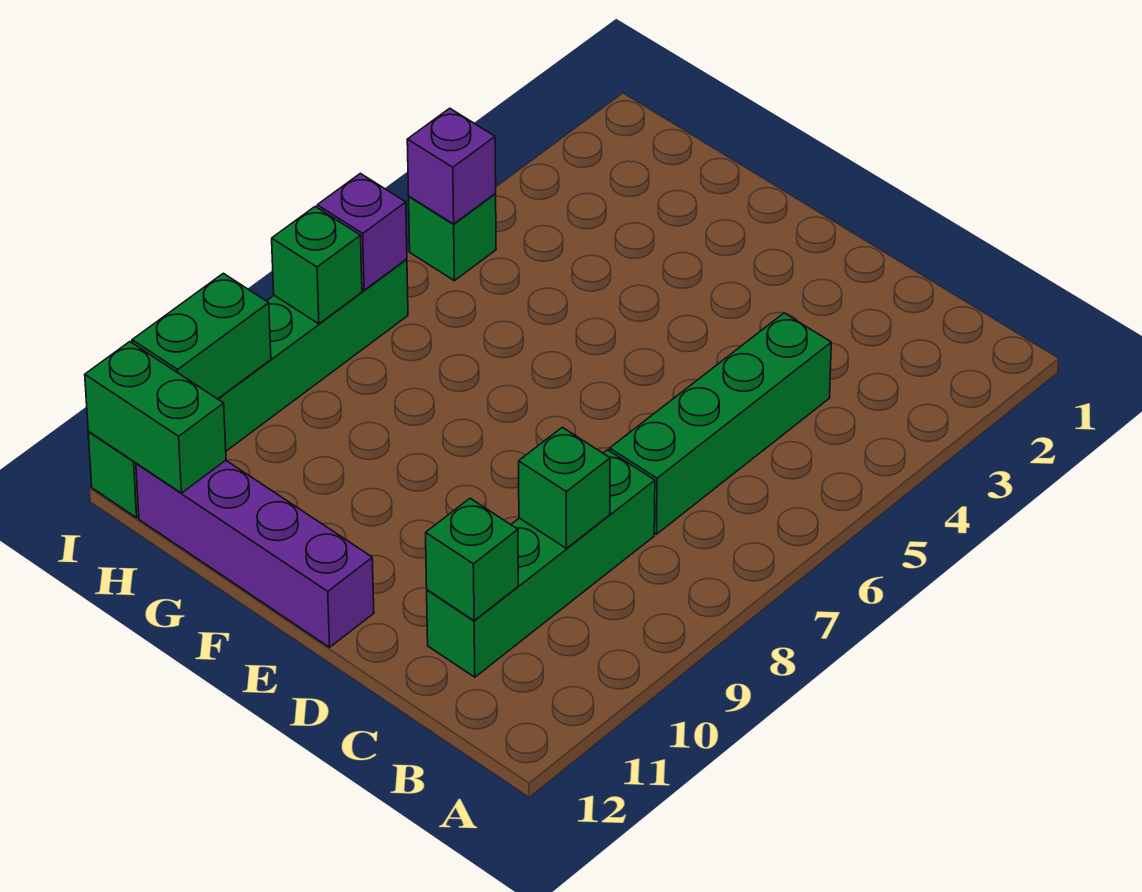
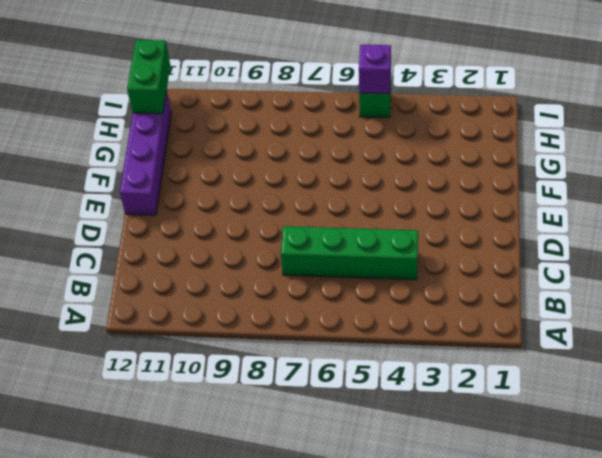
none -> green 1x4 brick [427,450,655,677]
none -> green 1x6 brick [88,259,408,518]
none -> green 1x1 brick [519,427,610,548]

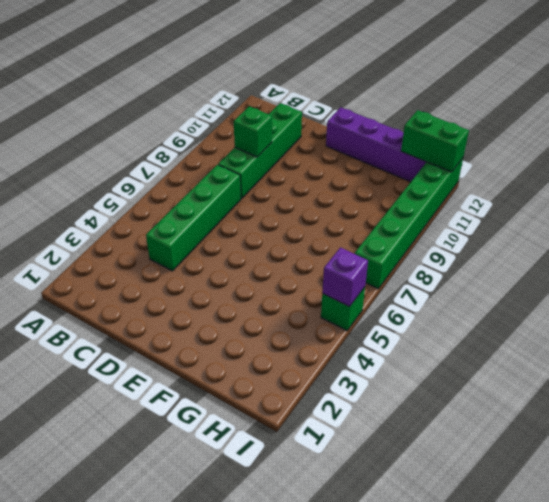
none -> green 1x1 brick [426,498,518,621]
none -> purple 1x1 brick [317,173,407,290]
none -> green 1x1 brick [272,207,362,324]

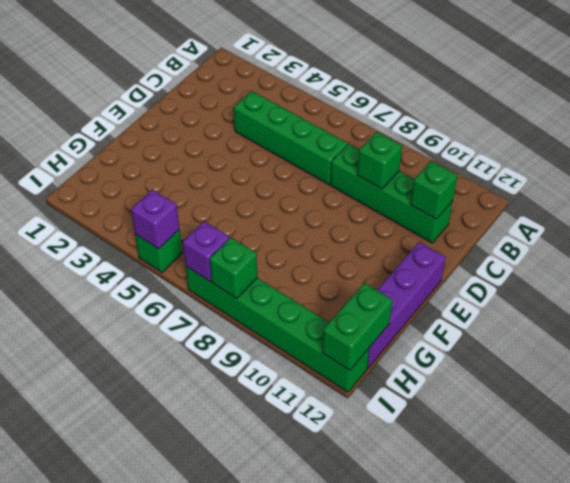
none -> green 1x2 brick [132,273,271,399]

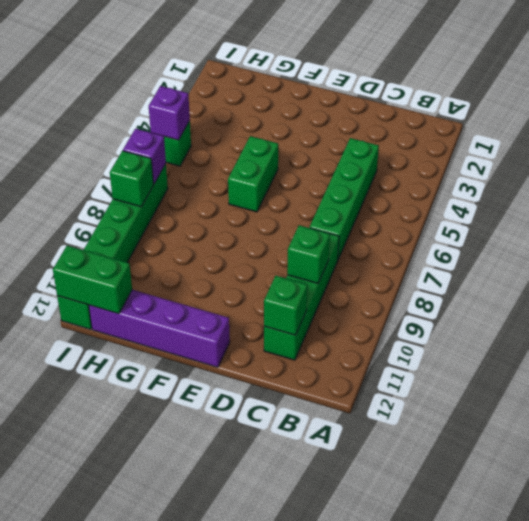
green 1x2 brick [228,136,278,212] -> green 1x2 brick moved to [132,273,271,399]

